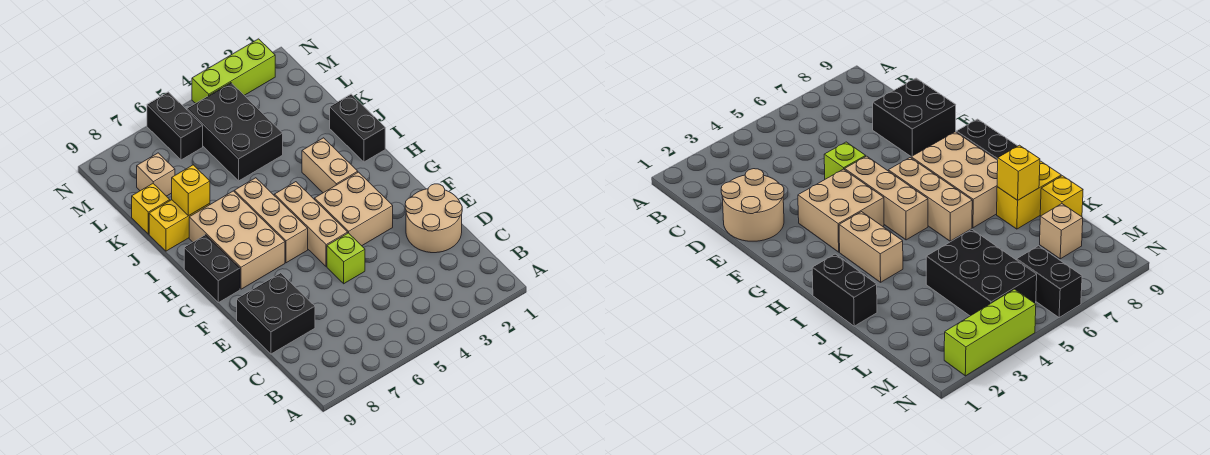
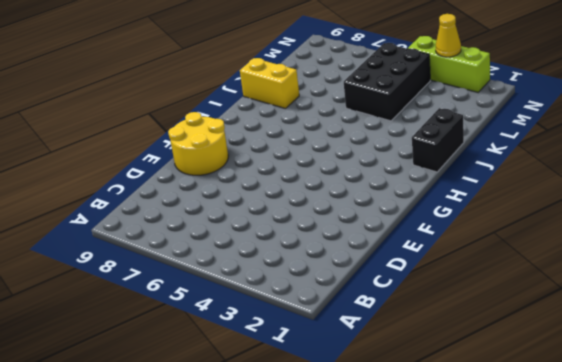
yellow 2x2 round brick [168,112,228,175] -> black 2x2 brick [237,273,315,354]
yellow 1x1 cone [436,14,461,57] -> none
none -> tan 2x2 round brick [405,184,462,253]
none -> lime 1x1 brick [327,233,365,284]
none -> tan 2x2 brick [315,172,393,246]

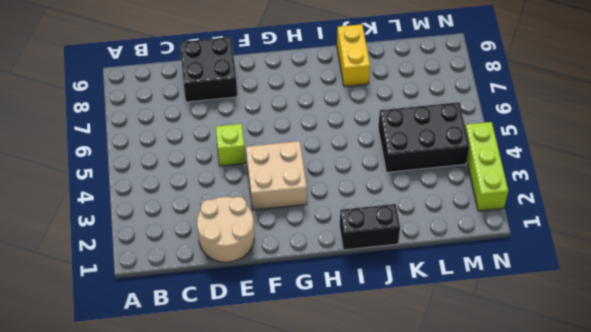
none -> tan 1x3 brick [274,182,348,267]
none -> tan 1x3 brick [234,178,308,263]
none -> tan 2x3 brick [189,191,285,289]

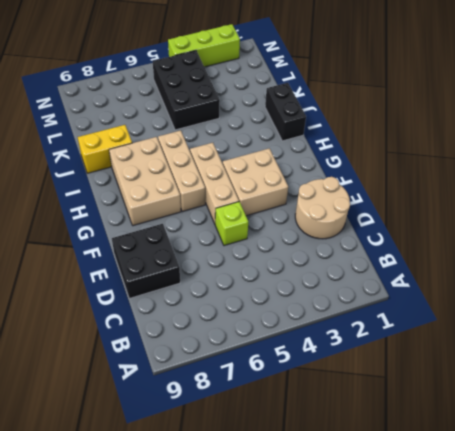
none -> black 1x2 brick [184,235,240,303]
none -> tan 1x2 brick [302,138,358,193]
none -> yellow 1x1 brick [132,184,170,234]

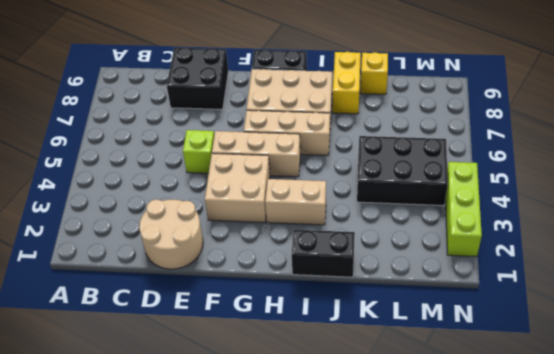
none -> tan 1x1 brick [137,153,175,196]
none -> black 1x2 brick [147,92,203,160]
none -> yellow 1x1 brick [172,165,210,216]

